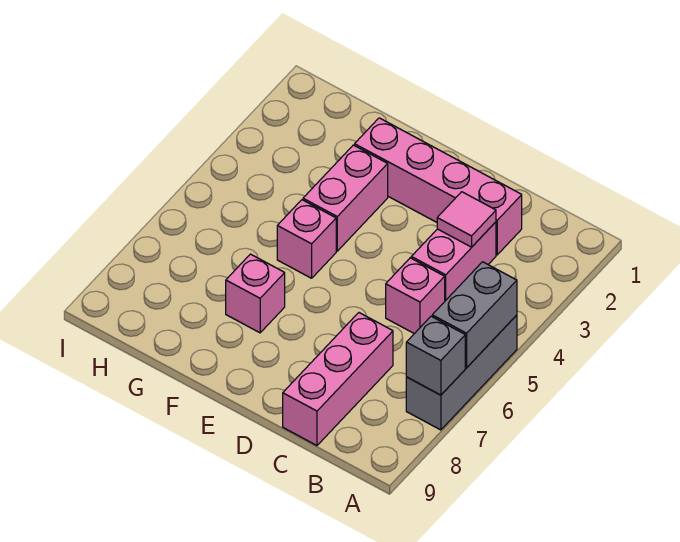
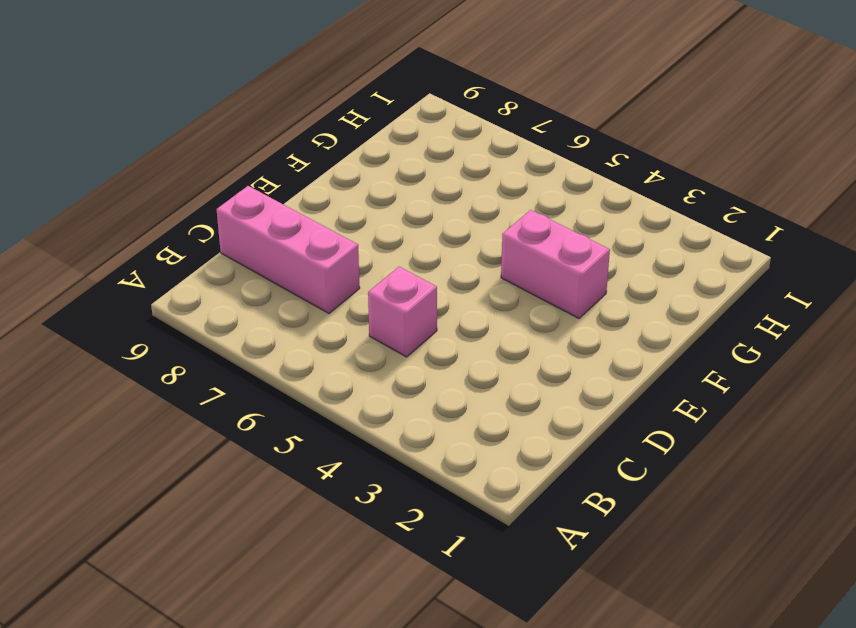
none -> grey 1x3 brick [406,315,517,430]
none -> pink 1x4 brick [355,118,522,255]

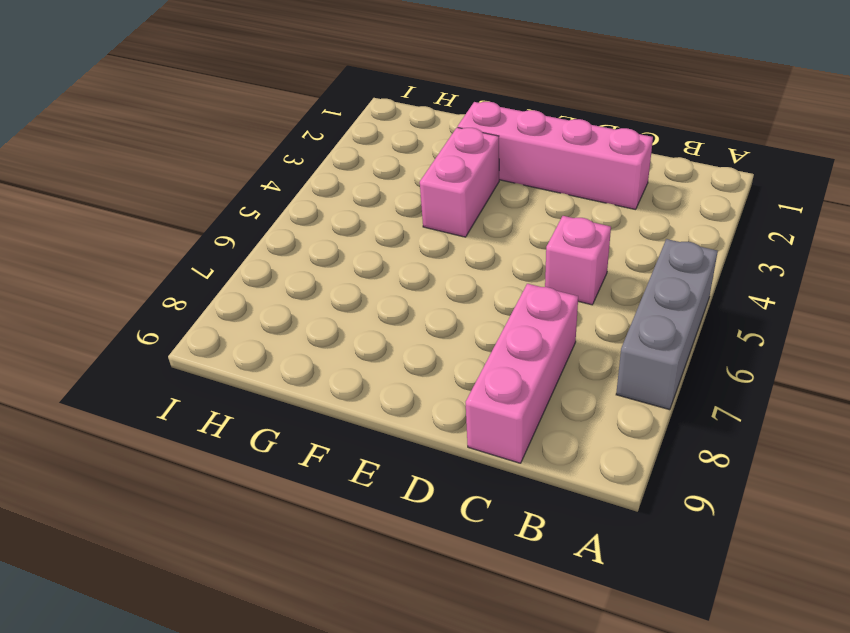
none -> pink 1x2 brick [411,222,496,301]
none -> pink 1x1 brick [277,200,336,278]

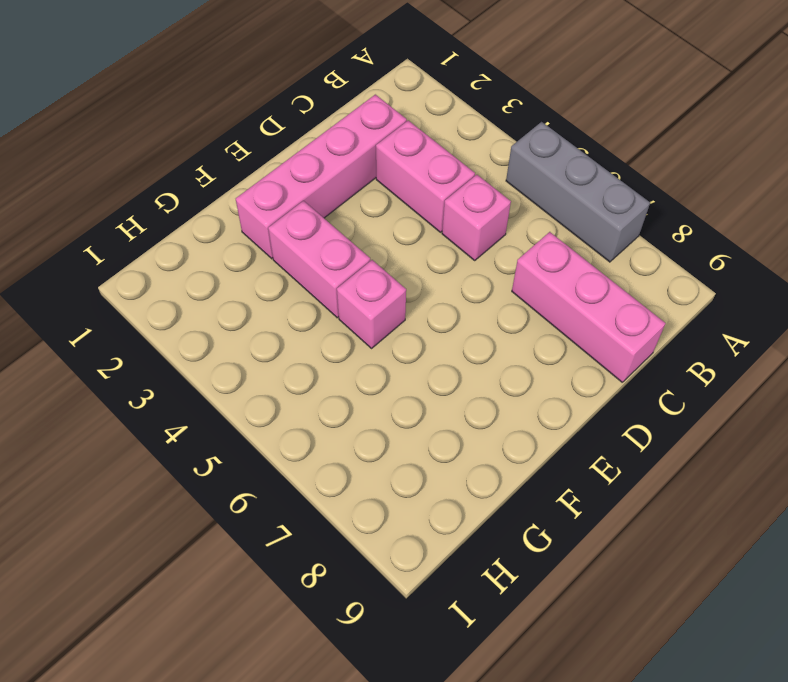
none -> pink 1x1 brick [226,254,285,333]
none -> grey 1x2 brick [432,262,517,368]

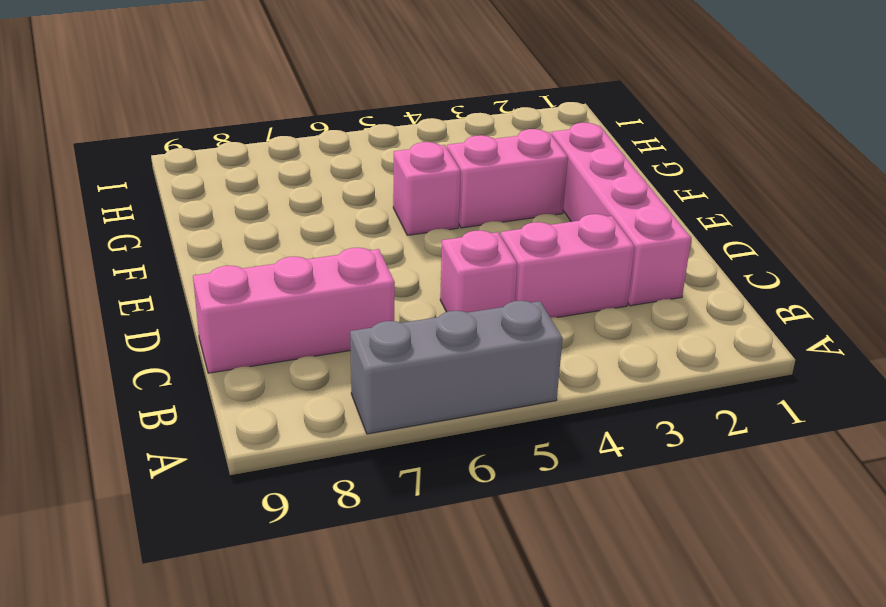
none -> pink 1x1 brick [226,254,285,333]
none -> grey 1x2 brick [432,262,517,368]

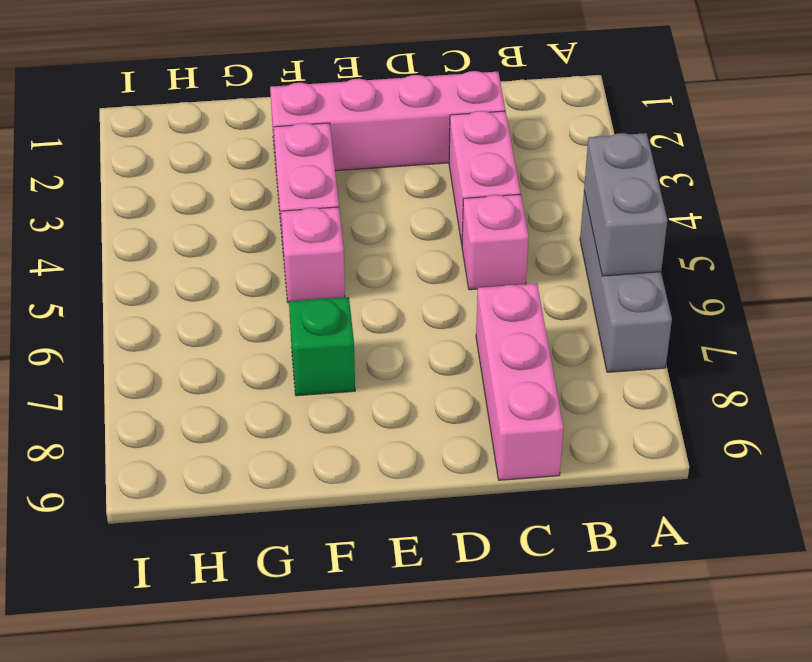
green 1x1 brick [289,297,355,396] -> pink 1x1 brick [226,254,285,333]
none -> grey 1x1 brick [406,316,465,395]
none -> pink 1x1 tile [437,192,496,247]

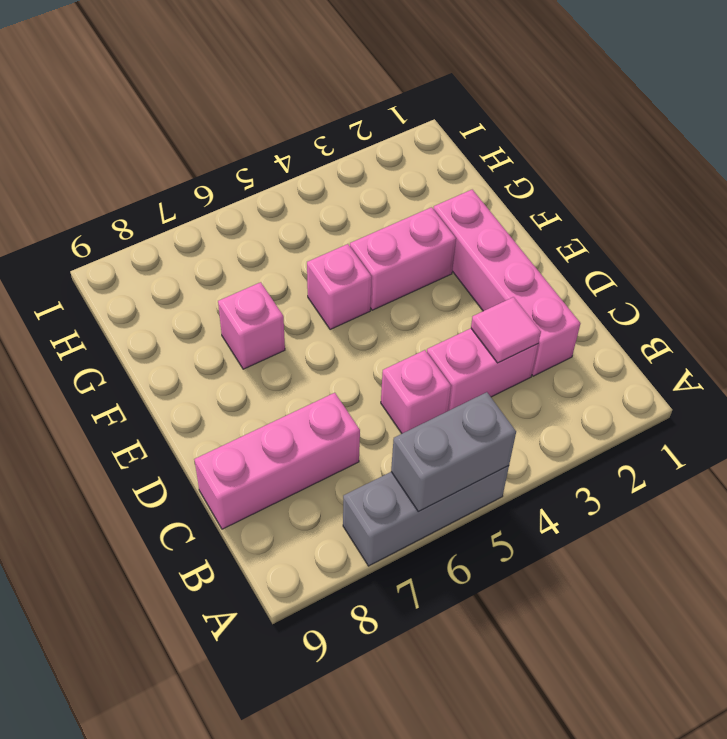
none -> grey 1x1 brick [406,316,465,395]

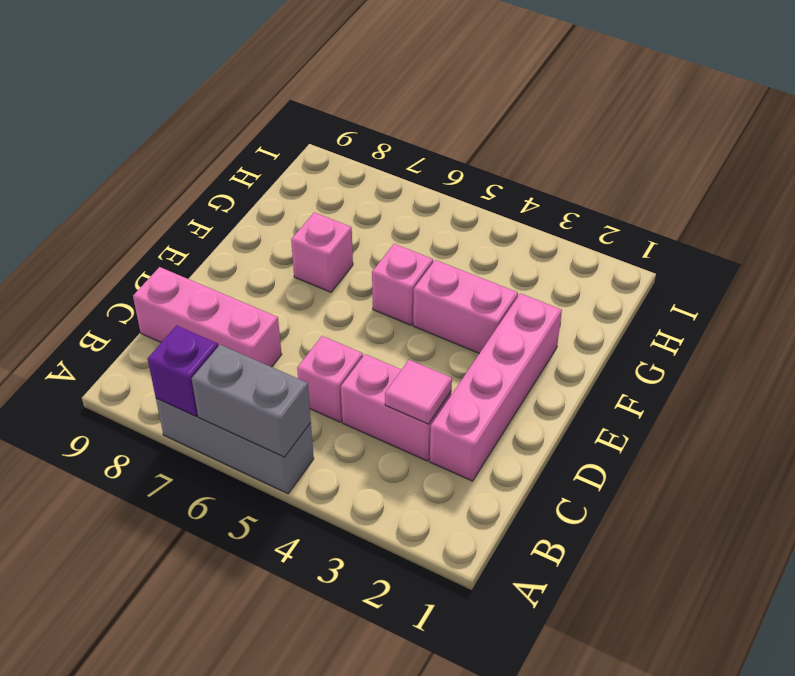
purple 1x1 brick [148,325,218,416] -> grey 1x1 brick [406,316,465,395]

